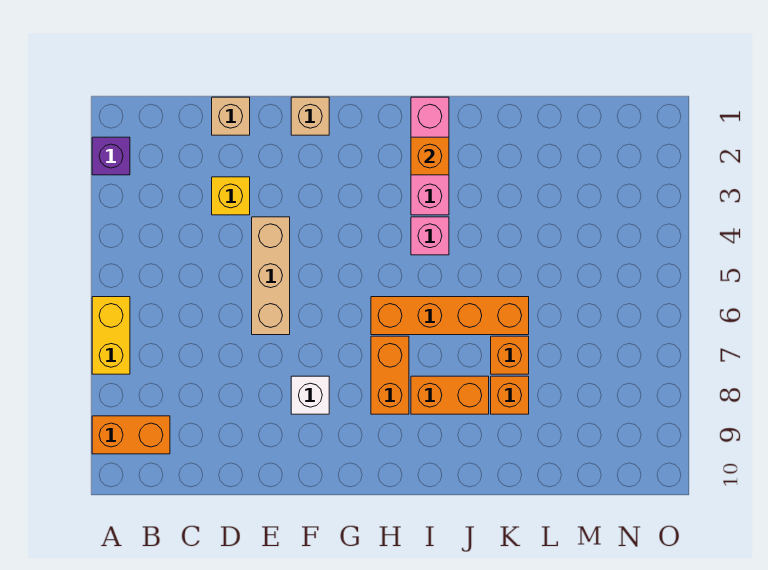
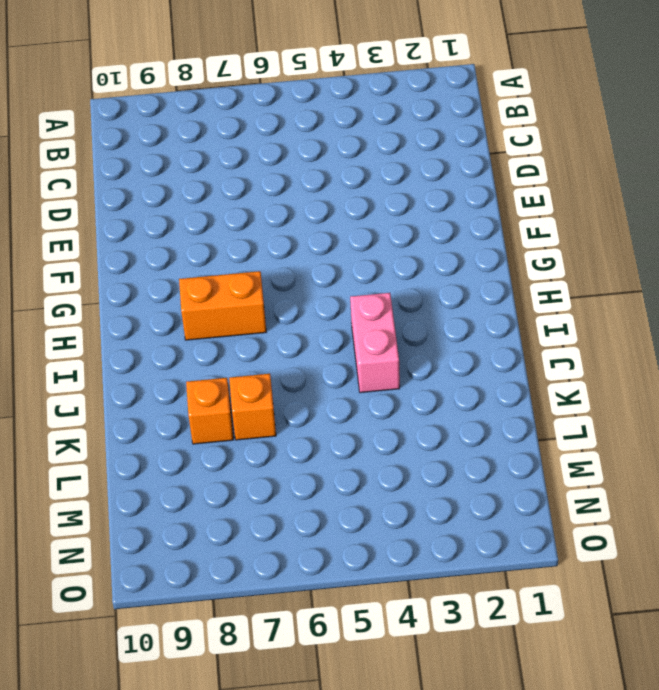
pink 1x2 brick [350,293,400,393] -> pink 1x1 brick [411,217,449,255]
none -> purple 1x1 brick [92,137,130,175]
none -> yellow 1x2 brick [92,297,130,374]
none -> orange 1x2 brick [92,416,170,454]

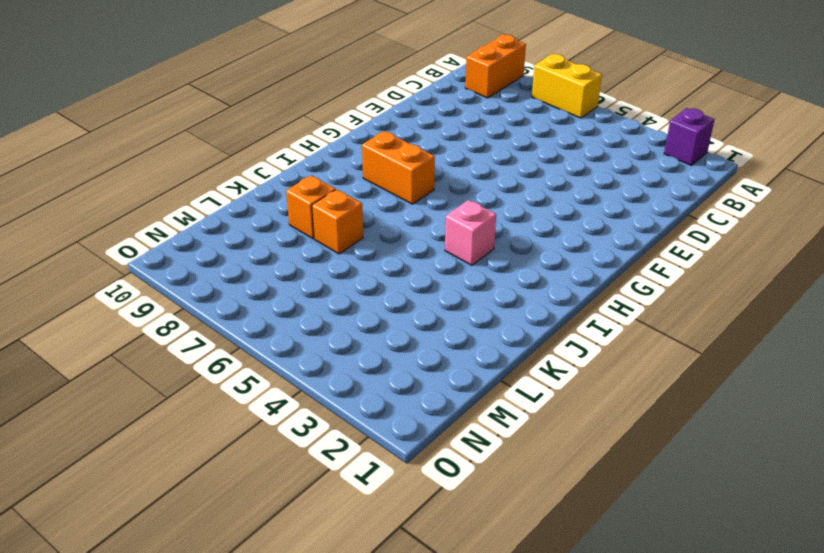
none -> tan 1x1 brick [212,97,250,135]
none -> yellow 1x1 brick [212,177,250,215]
none -> tan 1x3 brick [252,217,290,335]

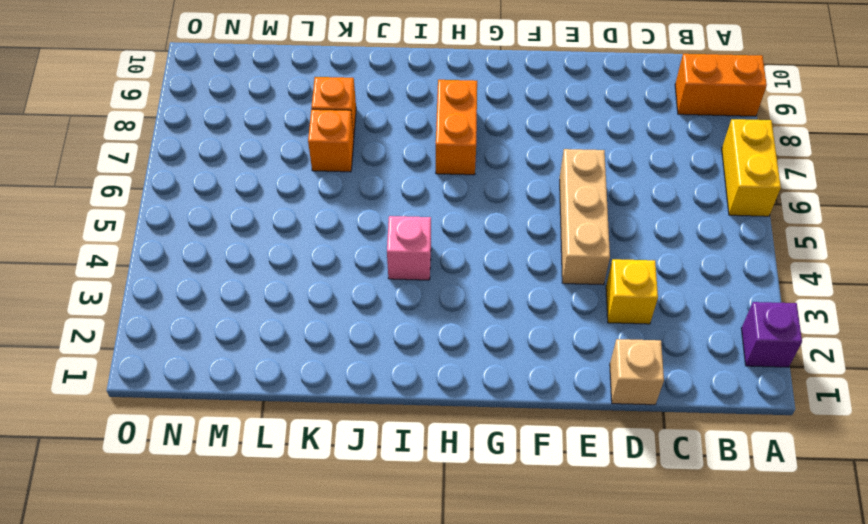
none -> tan 1x1 brick [291,97,329,135]
none -> white 1x1 brick [291,376,329,414]
none -> orange 1x4 brick [371,297,529,335]

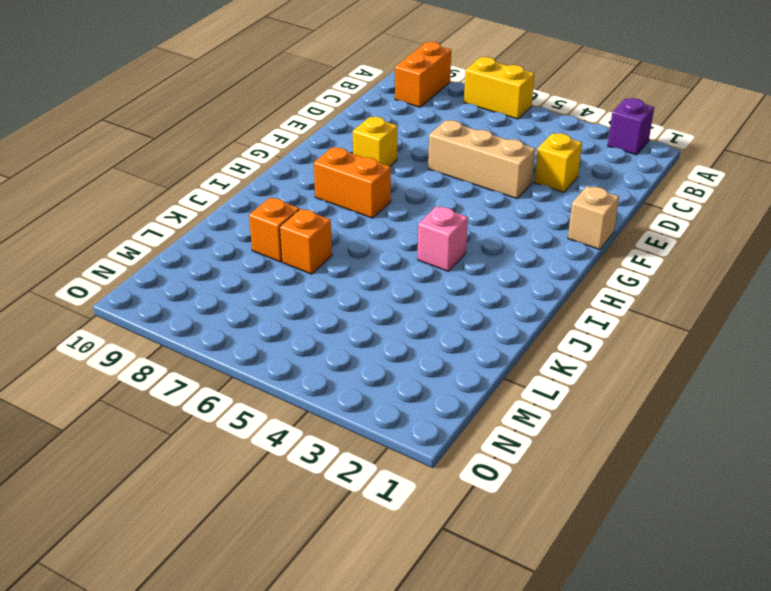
yellow 1x1 brick [353,117,397,166] -> white 1x1 brick [291,376,329,414]
none -> tan 1x1 brick [212,97,250,135]
none -> orange 1x4 brick [371,297,529,335]
none -> pink 1x3 brick [411,97,449,215]

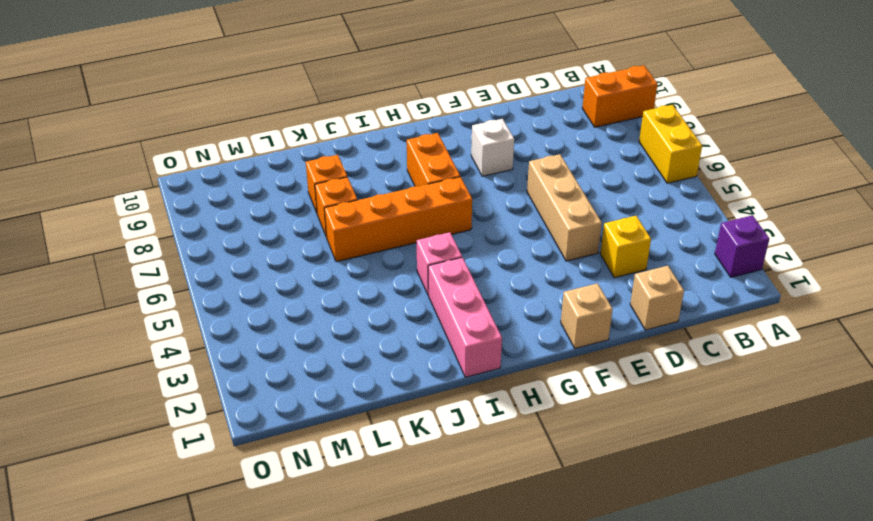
none -> orange 1x2 brick [411,376,489,414]
none -> orange 1x1 brick [411,137,449,175]

